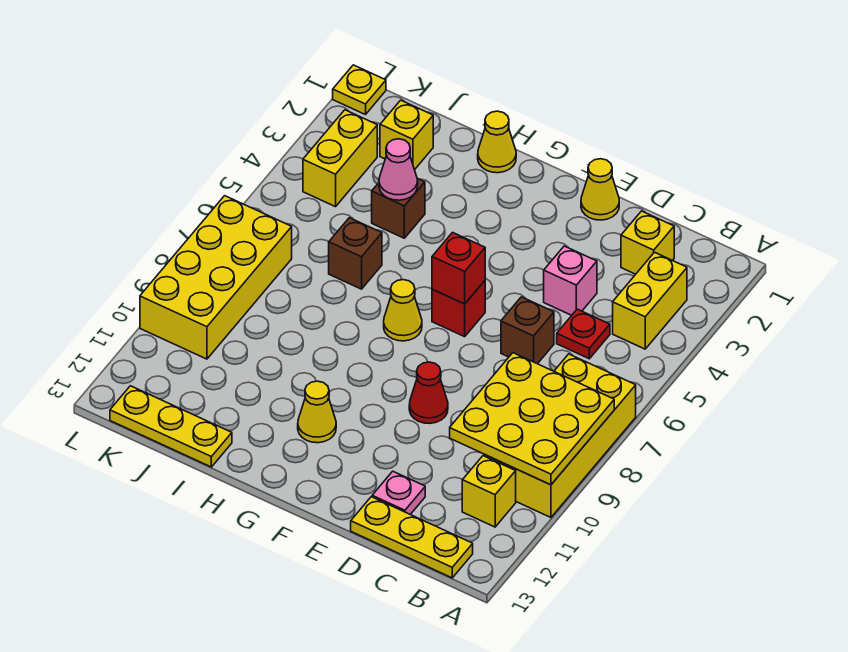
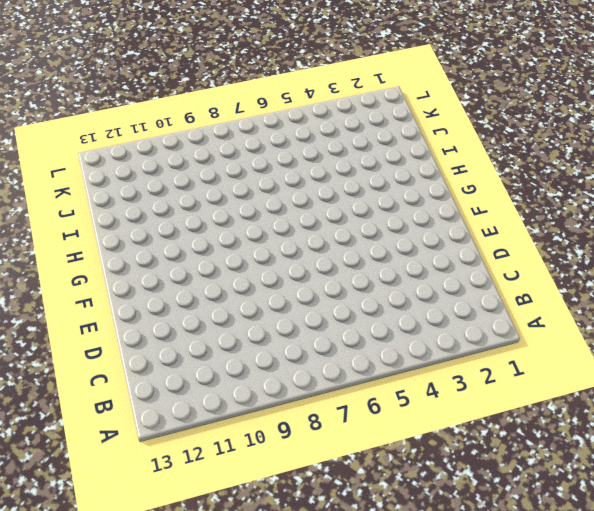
none -> yellow 2x4 brick [484,354,636,517]
none -> yellow 1x2 brick [613,252,687,349]
none -> yellow 1x1 brick [462,456,516,527]

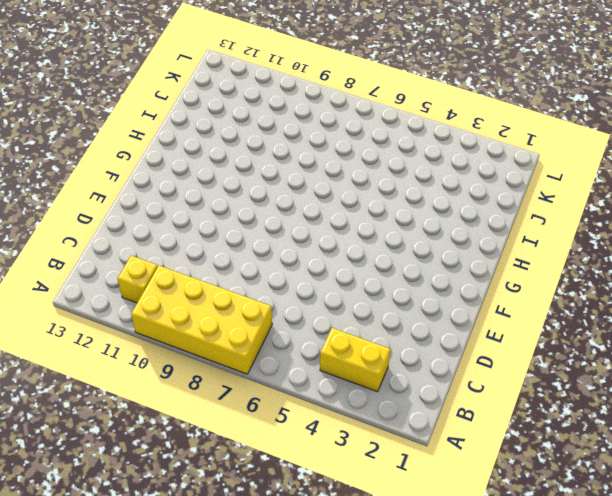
none -> yellow 1x3 plate [351,497,473,578]
none -> yellow 1x1 brick [621,211,674,274]
none -> red 1x1 plate [557,309,610,359]

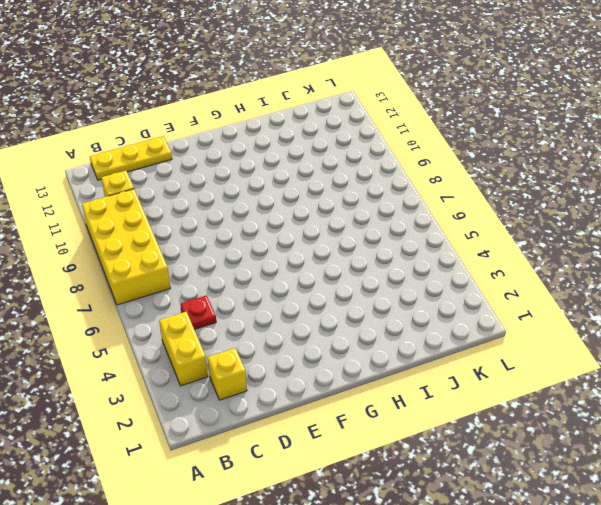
none -> pink 1x1 brick [544,246,597,315]
none -> brown 1x1 brick [501,297,554,364]
none -> pink 1x1 plate [372,471,425,514]

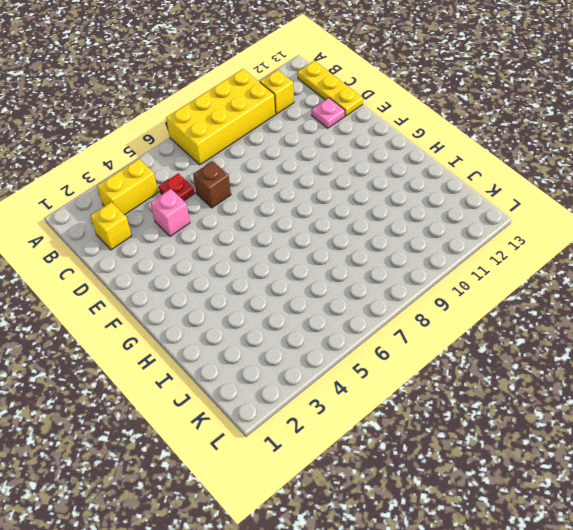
none -> yellow 1x1 cone [581,159,619,220]
none -> red 1x1 cone [409,362,448,423]
none -> red 1x1 brick [432,281,485,337]

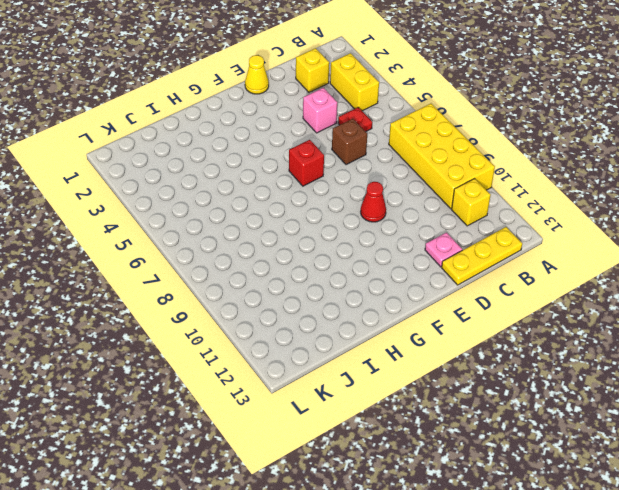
none -> yellow 1x1 cone [384,280,422,341]
none -> yellow 1x1 cone [298,381,336,443]
none -> yellow 1x1 cone [478,111,516,173]

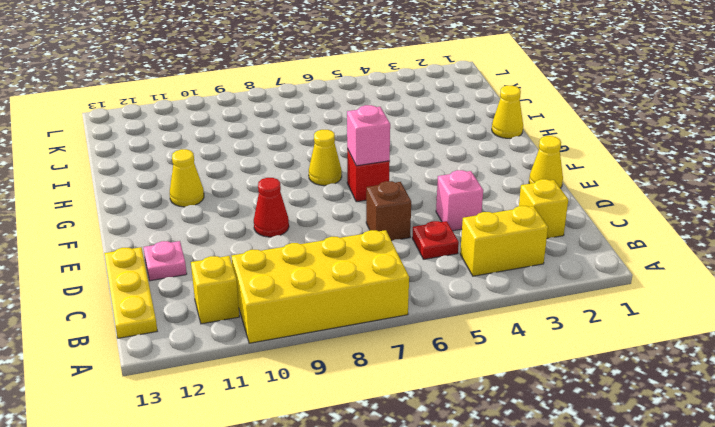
pink 1x1 brick [347,105,390,166] -> red 1x1 brick [432,233,485,304]
none -> brown 1x1 brick [372,179,425,238]
none -> brown 1x1 brick [329,218,382,289]
none -> yellow 1x3 plate [110,386,232,467]

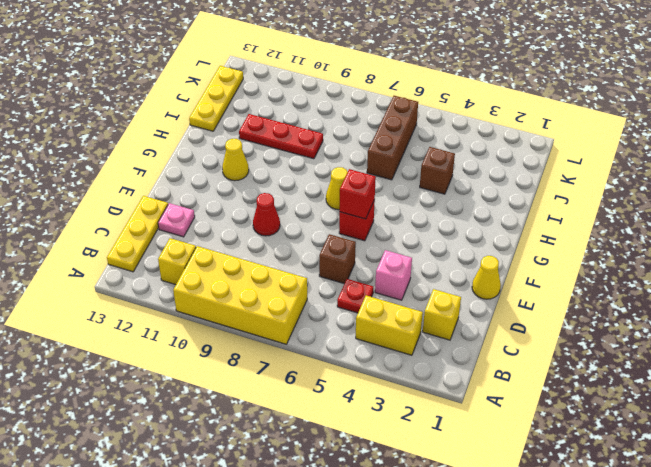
brown 1x3 brick [367,96,418,180] -> brown 1x1 brick [329,218,382,289]
red 1x3 plate [239,114,323,159] -> none
none -> yellow 1x1 cone [478,111,516,173]
none -> yellow 1x1 brick [380,100,433,170]
none -> yellow 1x2 brick [303,110,377,207]

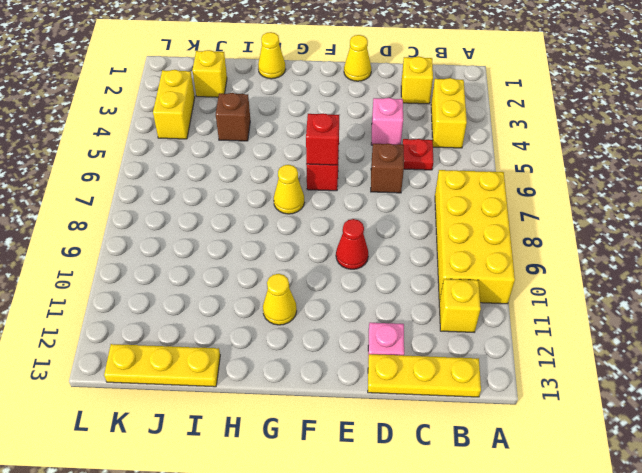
none -> brown 1x1 brick [329,218,382,289]
none -> yellow 2x4 brick [140,196,292,359]
none -> yellow 1x1 plate [333,65,386,115]

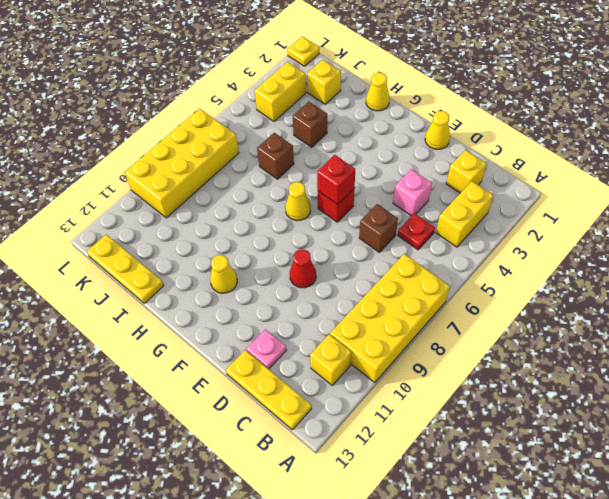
none -> yellow 3x3 plate [450,353,614,485]
none -> pink 1x1 cone [379,139,418,200]

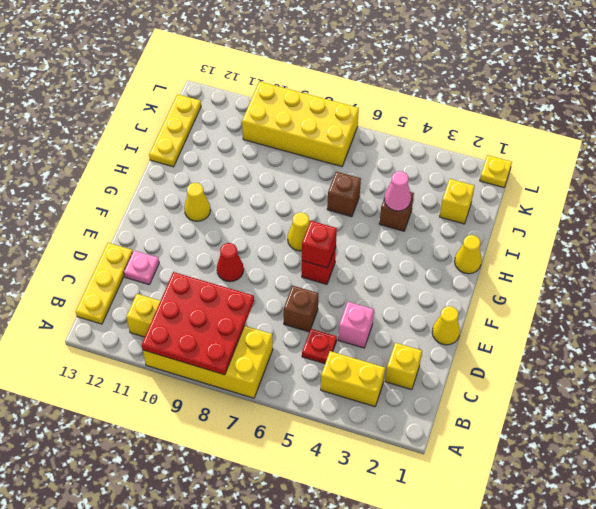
red 3x3 plate [142,272,254,375] -> yellow 3x3 plate [450,353,614,485]
none -> yellow 1x2 brick [303,110,377,207]

